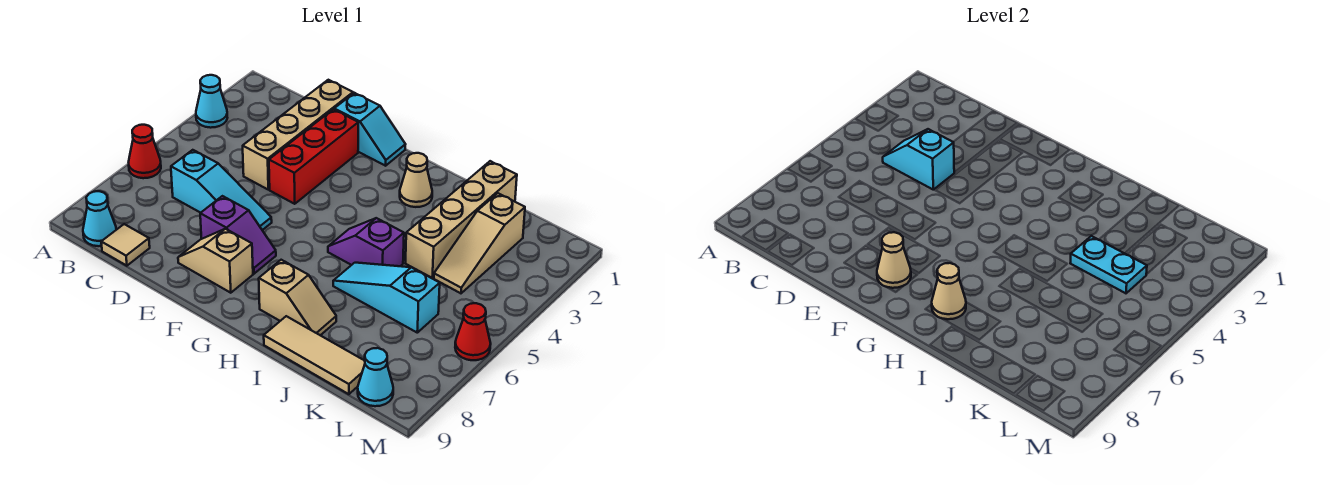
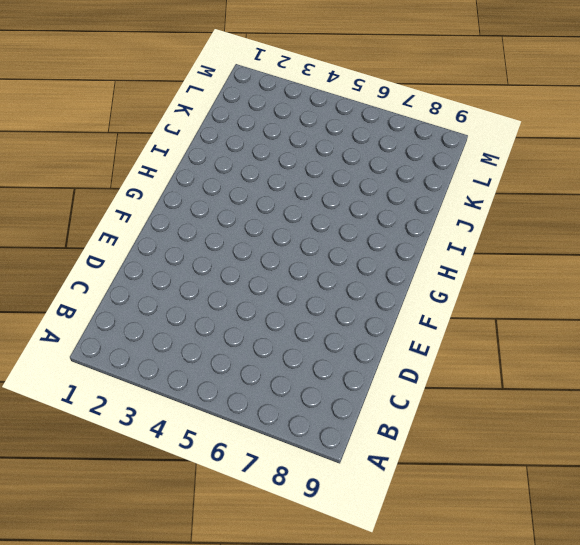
none -> cyan 1x1 cone [196,75,227,128]
none -> red 1x1 cone [129,125,161,178]
none -> cyan 1x1 cone [83,191,116,246]

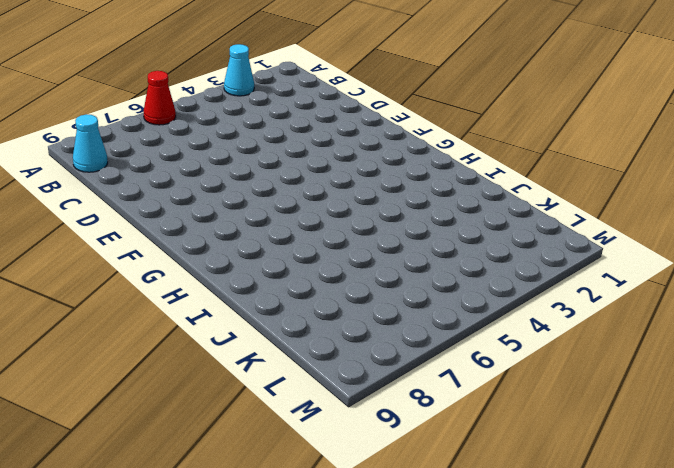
none -> cyan 1x3 slope [171,150,272,230]
none -> tan 1x1 tile [101,224,150,266]
none -> tan 1x4 brick [243,80,353,190]

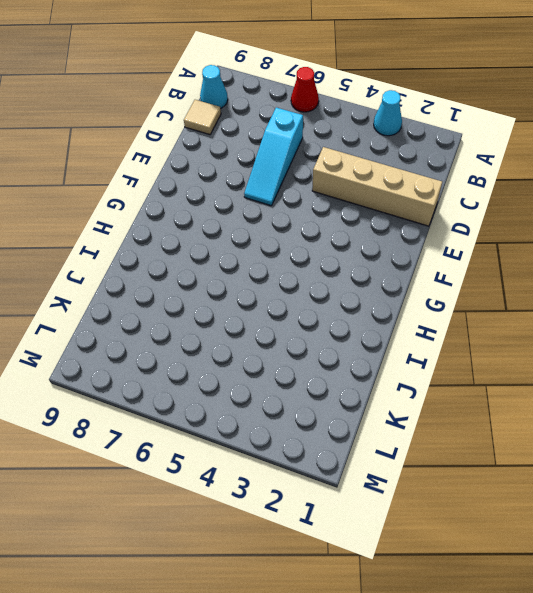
none -> cyan 1x2 slope [334,93,406,166]
none -> red 1x3 brick [269,109,358,204]
none -> purple 1x2 slope [200,196,276,274]

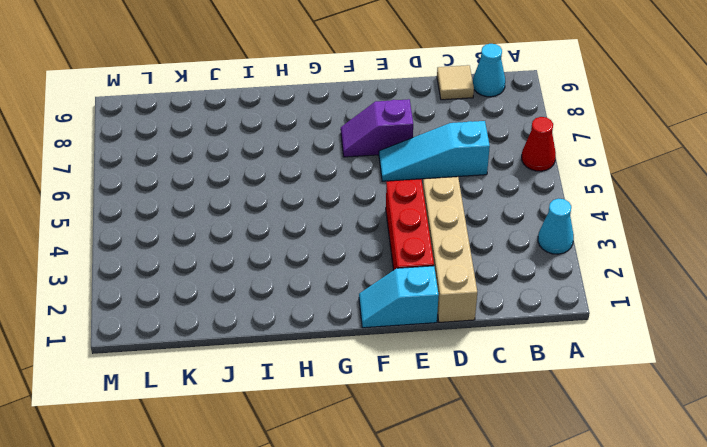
none -> tan 1x2 slope [178,229,253,293]
none -> tan 1x1 cone [400,153,432,207]
none -> purple 1x2 slope [328,218,404,266]

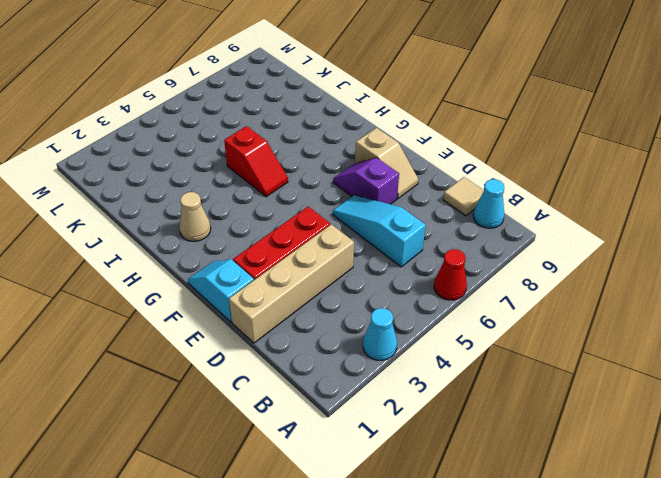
red 1x2 slope [224,126,288,197] -> purple 1x2 slope [328,218,404,266]
none -> tan 1x2 slope [259,260,336,335]
none -> cyan 1x3 slope [333,263,440,333]
none -> tan 1x3 tile [264,316,365,394]

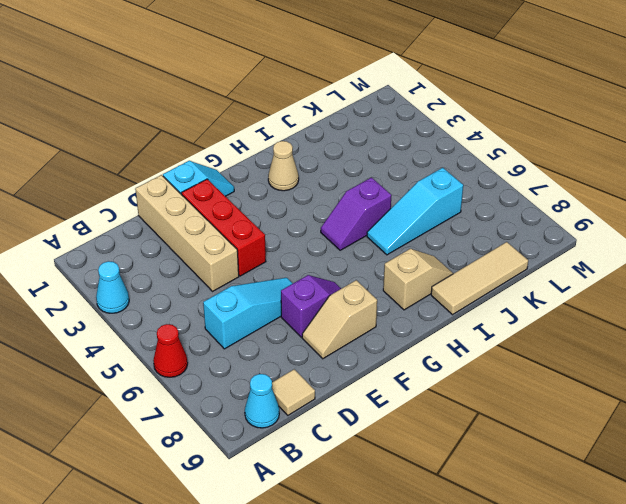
none -> tan 1x4 brick [405,161,517,278]
none -> tan 1x3 slope [434,193,525,293]
none -> cyan 1x1 cone [358,348,393,406]

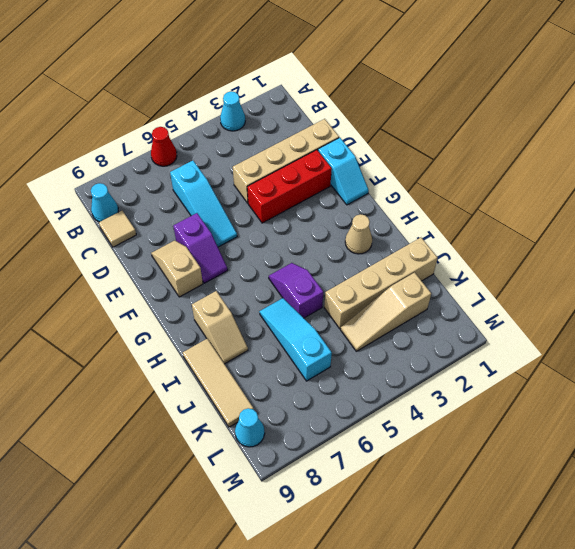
none -> red 1x1 cone [455,303,491,360]
none -> cyan 1x2 slope [883,129,954,190]
none -> tan 1x1 cone [877,232,911,288]

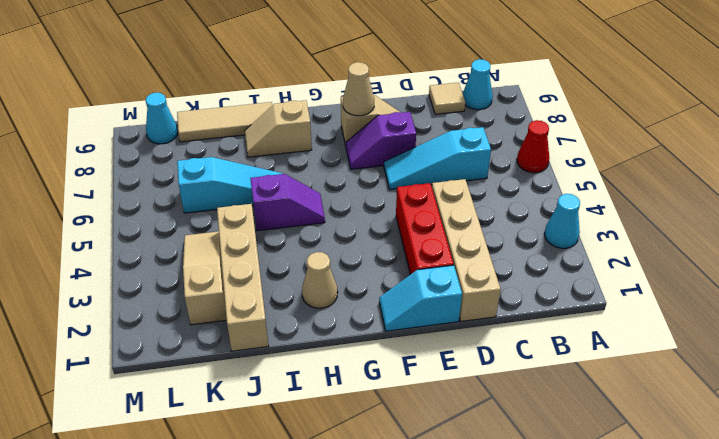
none -> red 1x1 cone [455,303,491,360]
none -> cyan 1x2 slope [883,129,954,190]
none -> tan 1x1 cone [932,263,966,319]

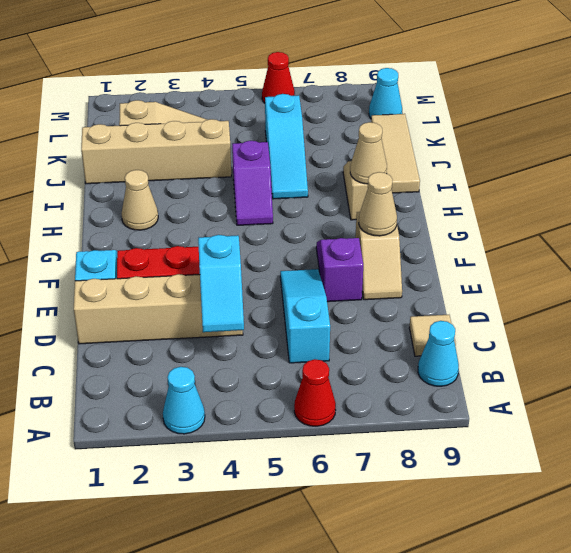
none -> cyan 1x2 plate [1070,236,1147,293]

